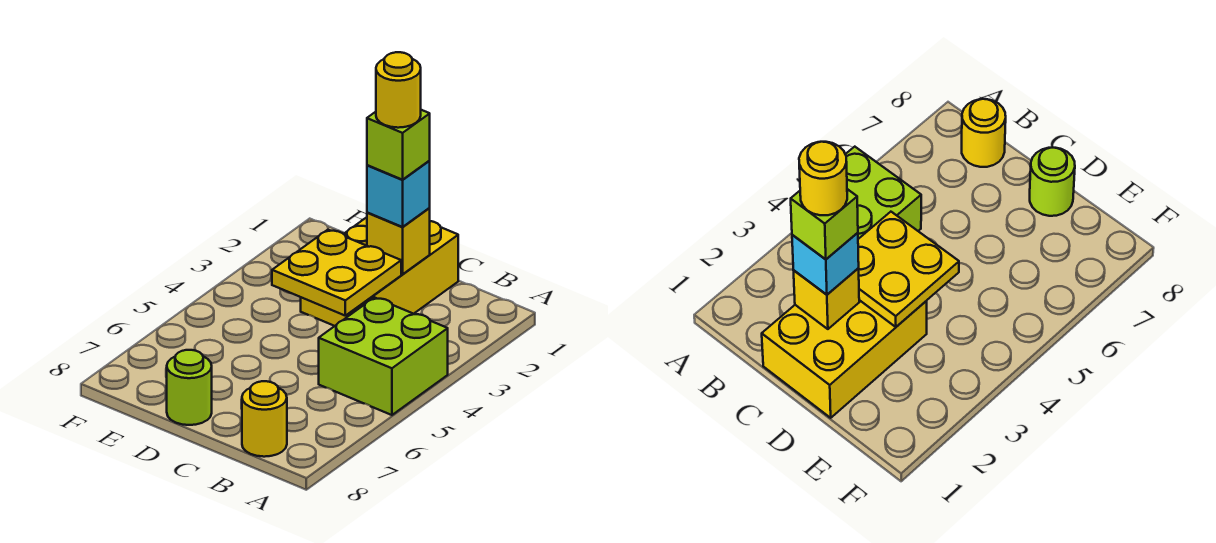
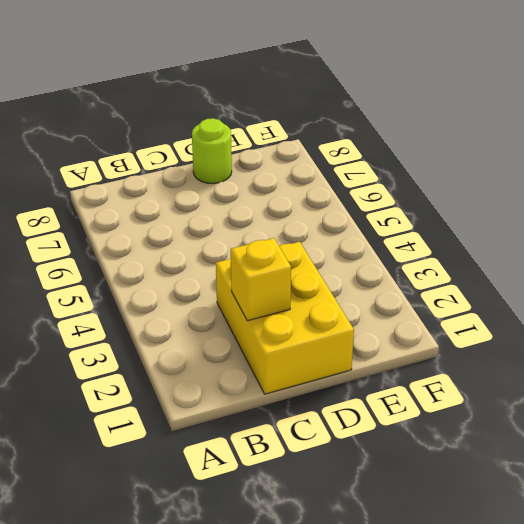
none -> lime 2x2 brick [319,298,448,415]
none -> yellow 1x1 round brick [242,381,287,457]

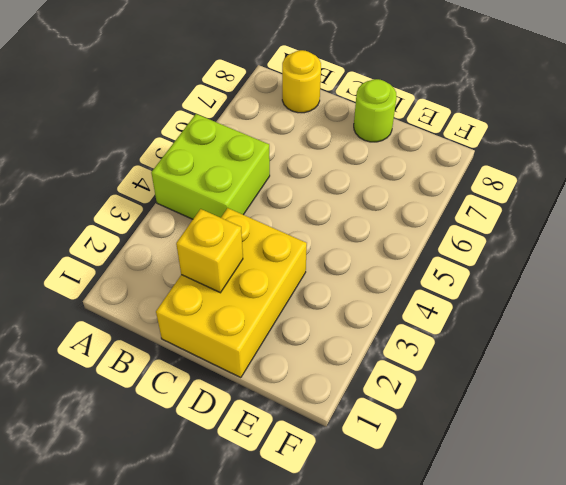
none -> yellow 2x2 plate [272,230,401,316]
none -> cyan 1x1 brick [367,161,430,227]

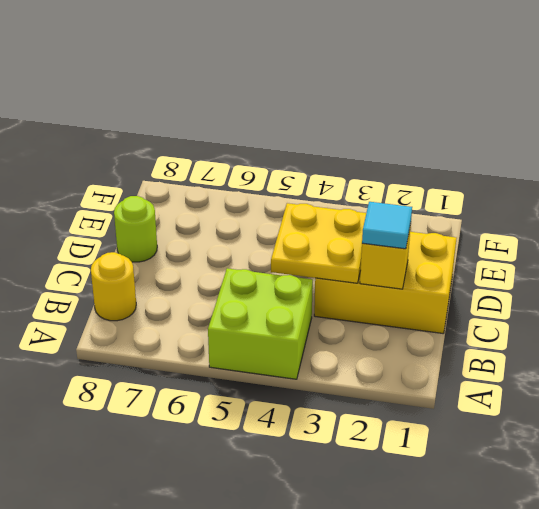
cyan 1x1 tile [362,202,412,249] -> cyan 1x1 brick [367,161,430,227]
none -> lime 1x1 brick [367,110,430,180]
none -> yellow 1x1 round brick [376,52,421,128]

